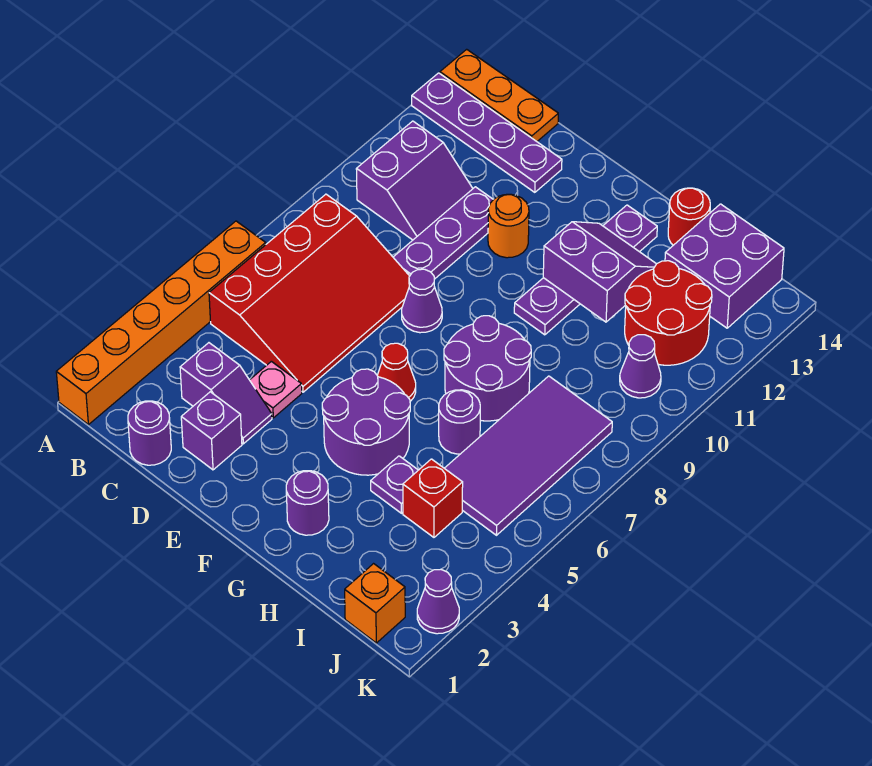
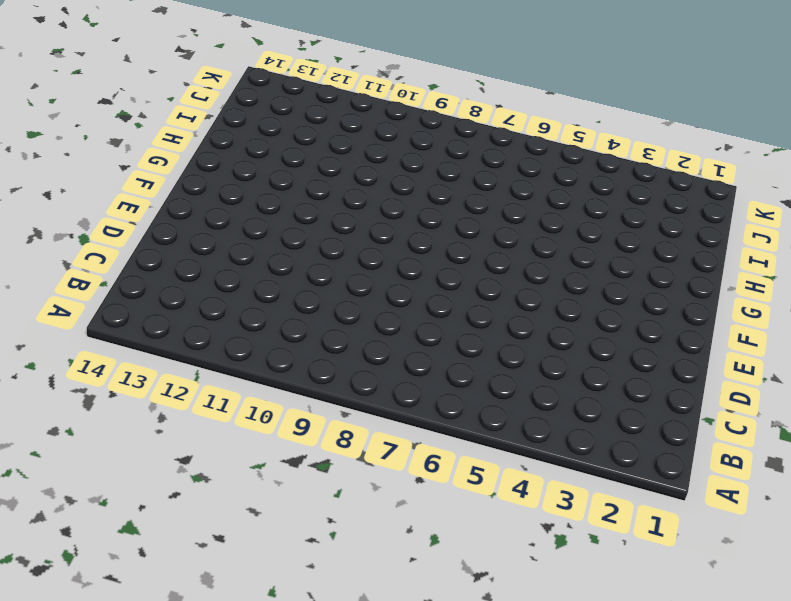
none -> orange 1x6 brick [56,221,266,425]
none -> purple 1x4 plate [412,73,562,192]
none -> orange 1x3 plate [440,49,558,141]

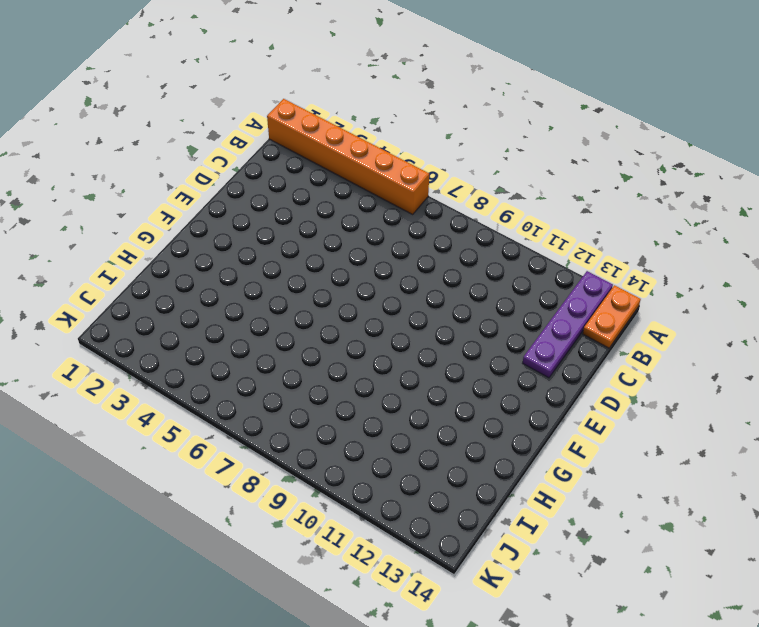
orange 1x2 plate [583,285,641,348] -> orange 1x3 plate [440,49,558,141]
none -> red 3x4 slope [209,194,410,392]
none -> purple 2x2 slope [356,121,473,240]
none -> purple 1x1 round brick [128,401,171,465]

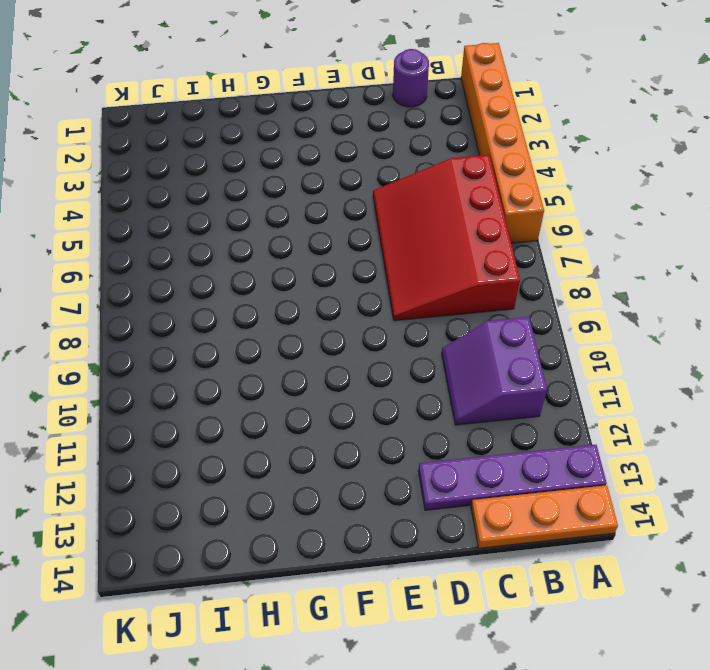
none -> purple 1x2 slope [180,343,272,444]
none -> purple 1x1 brick [181,392,242,470]
none -> pink 1x1 plate [250,361,302,418]

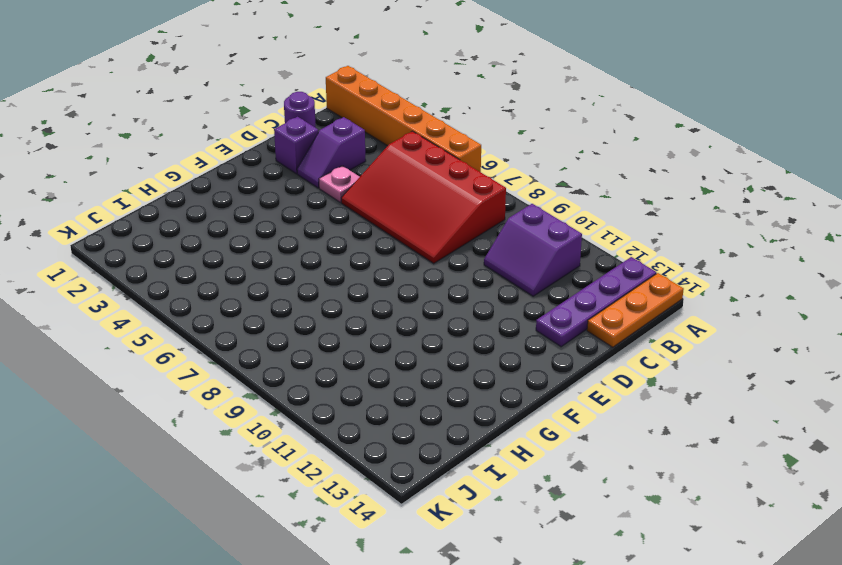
none -> purple 1x3 plate [393,187,493,279]
none -> purple 1x1 cone [402,269,442,333]
none -> orange 1x1 round brick [488,194,529,258]

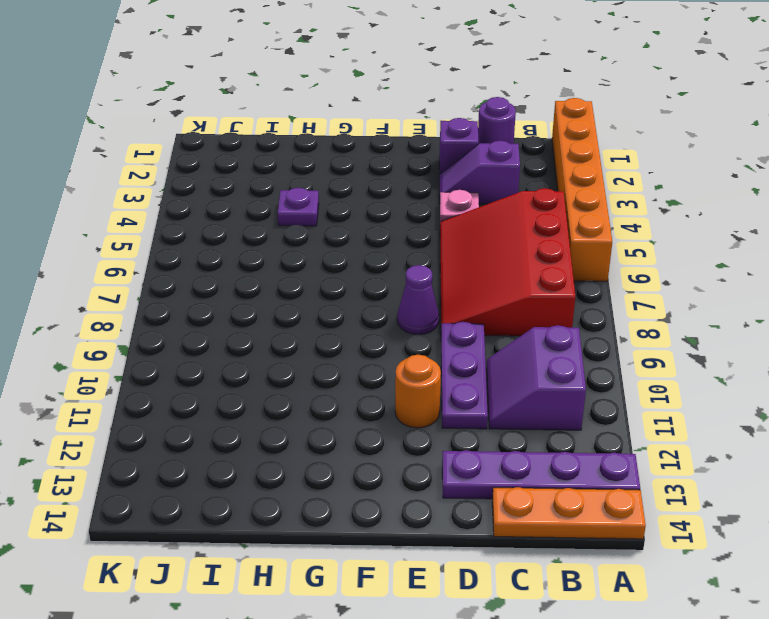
none -> purple 2x2 round brick [322,369,410,475]
none -> red 1x1 cone [377,343,416,401]
none -> purple 1x1 round brick [286,471,329,535]

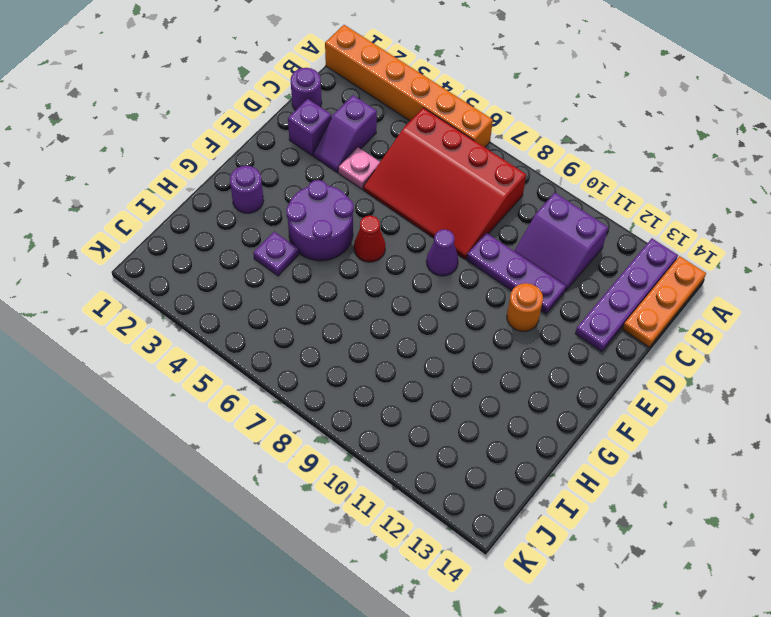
none -> purple 2x2 round brick [444,316,531,421]
none -> purple 1x4 plate [514,205,657,335]
none -> purple 1x1 round brick [439,390,480,454]

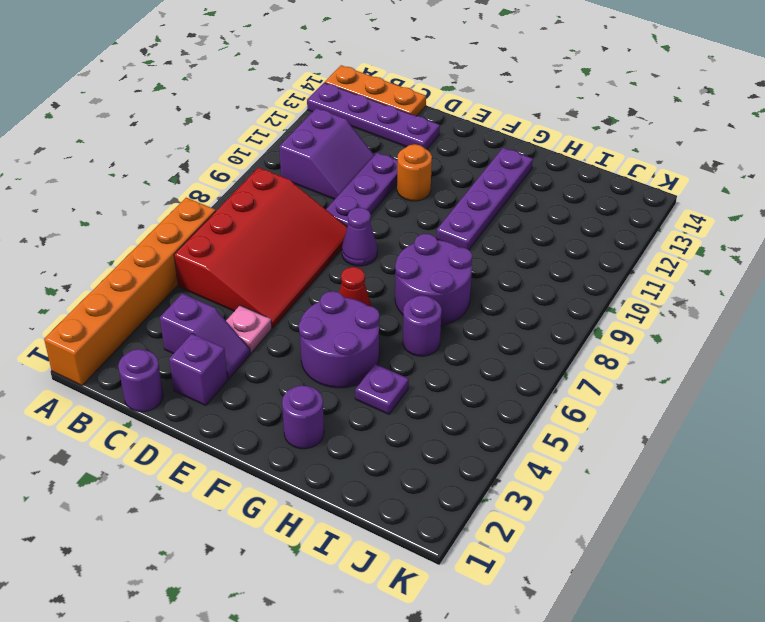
none -> red 1x1 round brick [668,188,710,245]
none -> red 1x1 brick [403,459,463,537]
none -> purple 2x4 tile [444,376,612,535]

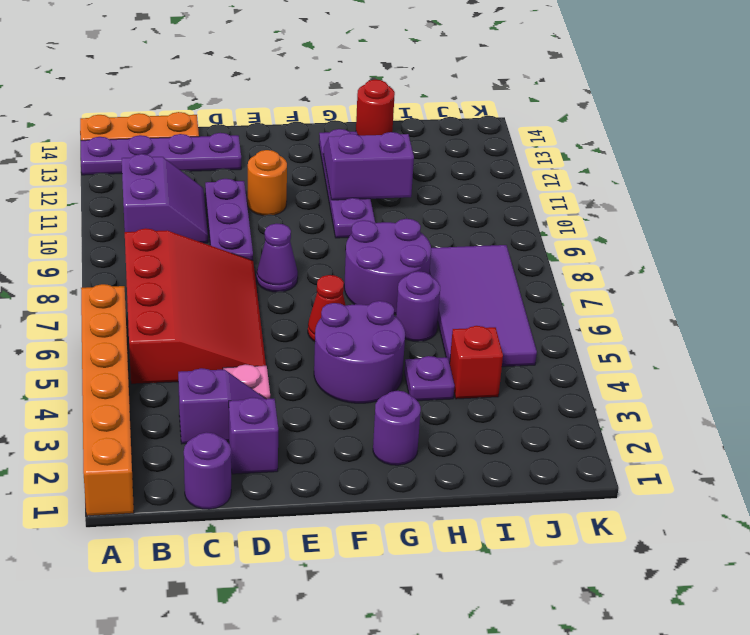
none -> red 2x2 round brick [625,261,712,365]
none -> purple 2x2 brick [665,204,784,328]
none -> orange 1x1 brick [345,564,405,643]

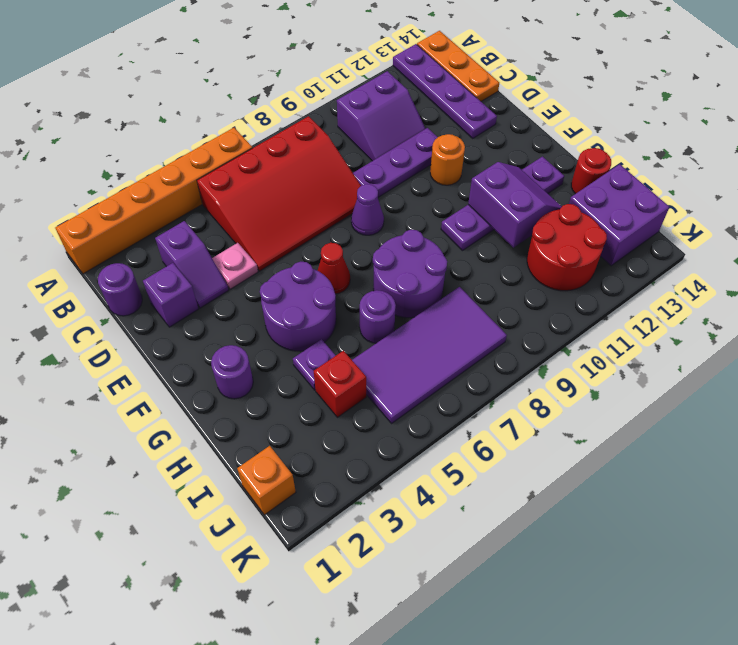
none -> purple 1x1 cone [620,335,661,398]
none -> purple 1x1 cone [417,569,459,634]

